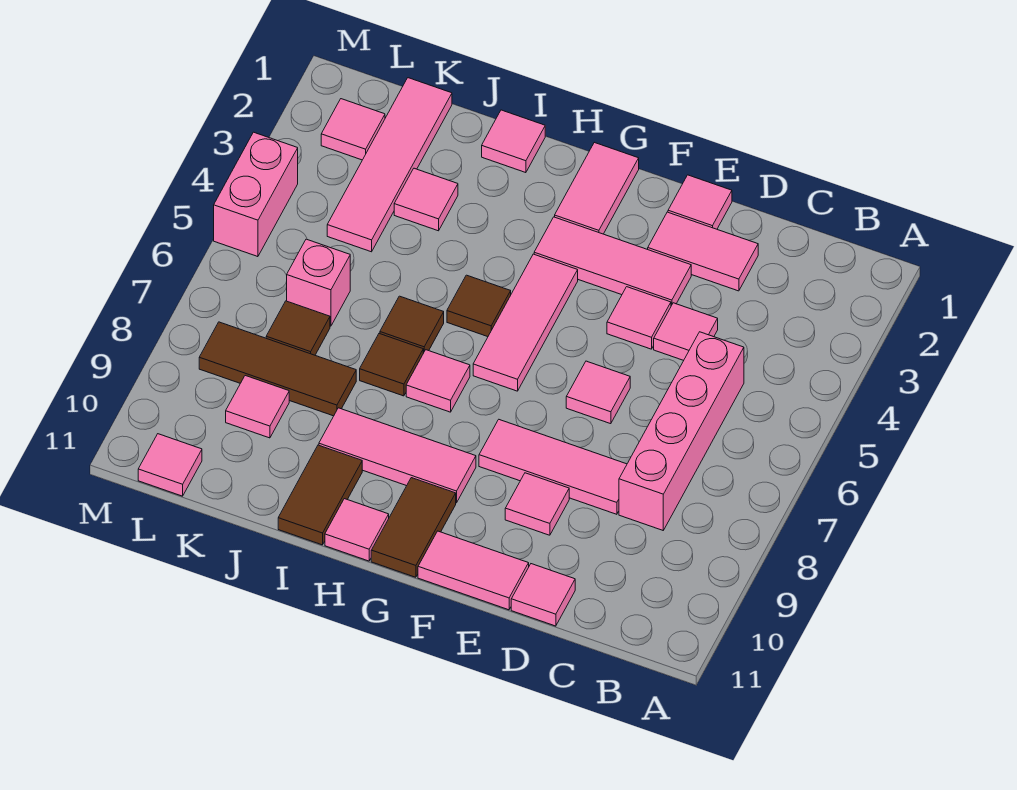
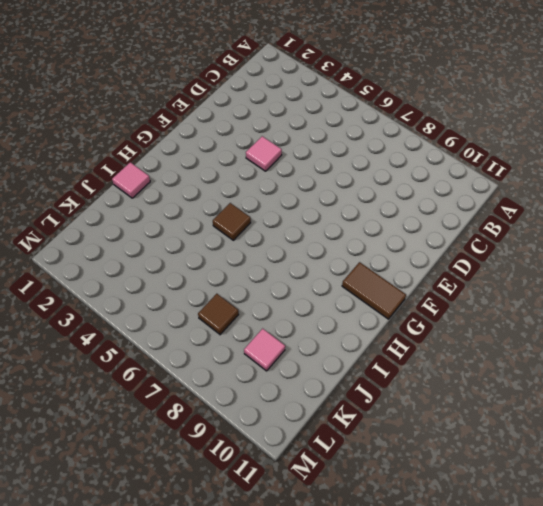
none -> pink 1x4 brick [619,332,744,530]
none -> pink 1x2 tile [648,212,758,291]
none -> pink 1x1 tile [654,303,718,360]
none -> pink 1x3 tile [479,420,627,514]

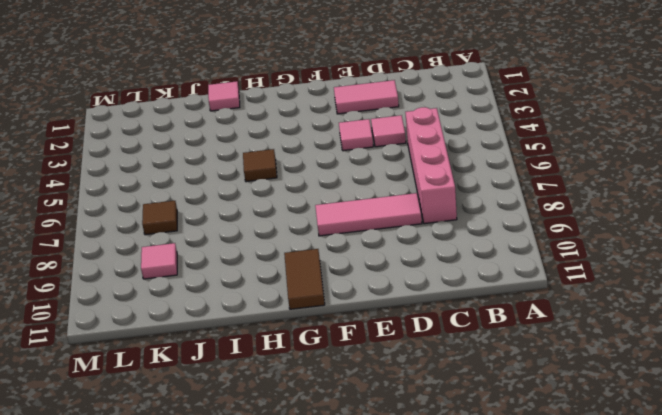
none -> pink 1x1 tile [511,564,575,626]
none -> pink 1x1 tile [668,175,732,229]
none -> pink 1x3 tile [534,217,691,306]
none -> pink 1x1 tile [566,361,630,424]

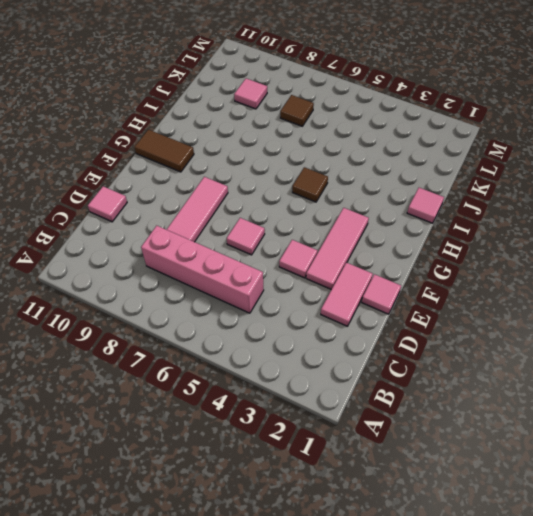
none -> pink 1x1 tile [654,303,718,360]
none -> pink 1x1 tile [505,473,569,535]
none -> pink 1x2 tile [418,531,529,610]
none -> pink 1x2 tile [555,142,639,234]

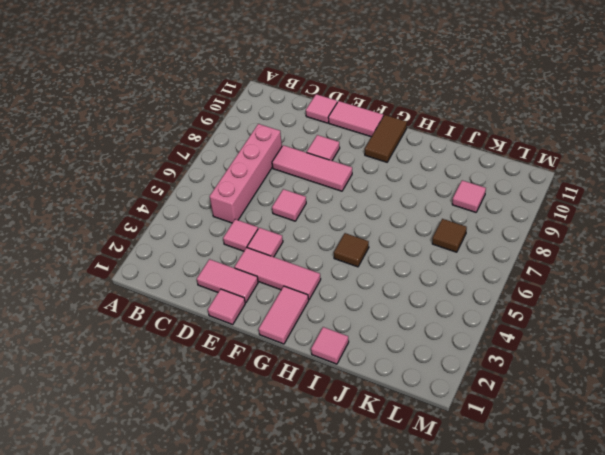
none -> pink 1x3 tile [473,254,578,391]
none -> pink 1x3 tile [319,408,476,503]
none -> pink 1x1 tile [406,350,470,412]
none -> pink 1x1 tile [325,499,389,561]

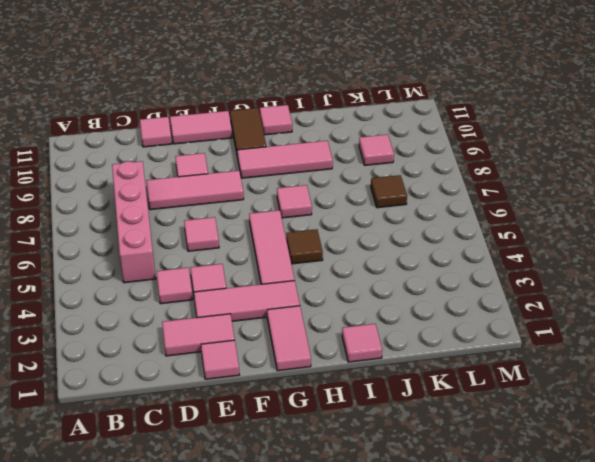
none -> brown 1x1 tile [380,296,444,353]
none -> brown 1x1 tile [360,334,423,396]
none -> brown 1x2 tile [278,445,362,545]
none -> pink 1x1 tile [394,168,458,231]

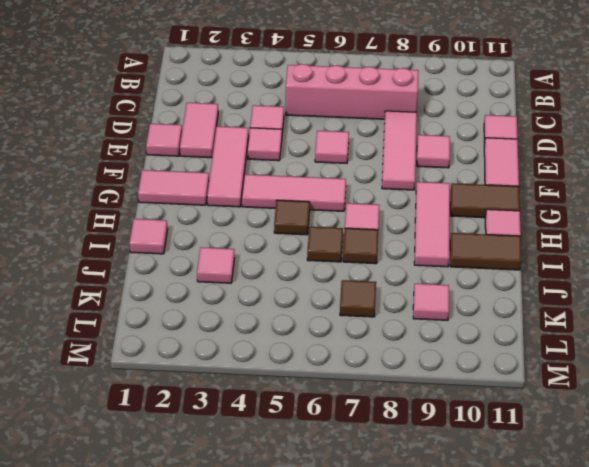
none -> brown 1x3 tile [199,322,356,416]
none -> pink 1x4 tile [327,78,452,252]
none -> pink 1x1 brick [287,239,350,326]
none -> pink 1x1 tile [321,99,385,160]

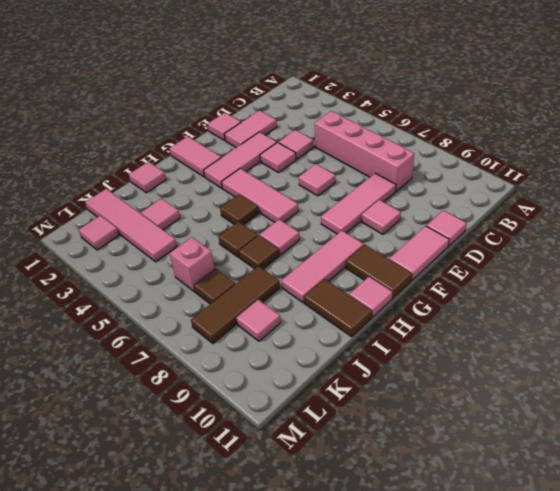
none -> pink 1x1 tile [138,434,202,496]
none -> pink 1x2 brick [214,132,298,257]

